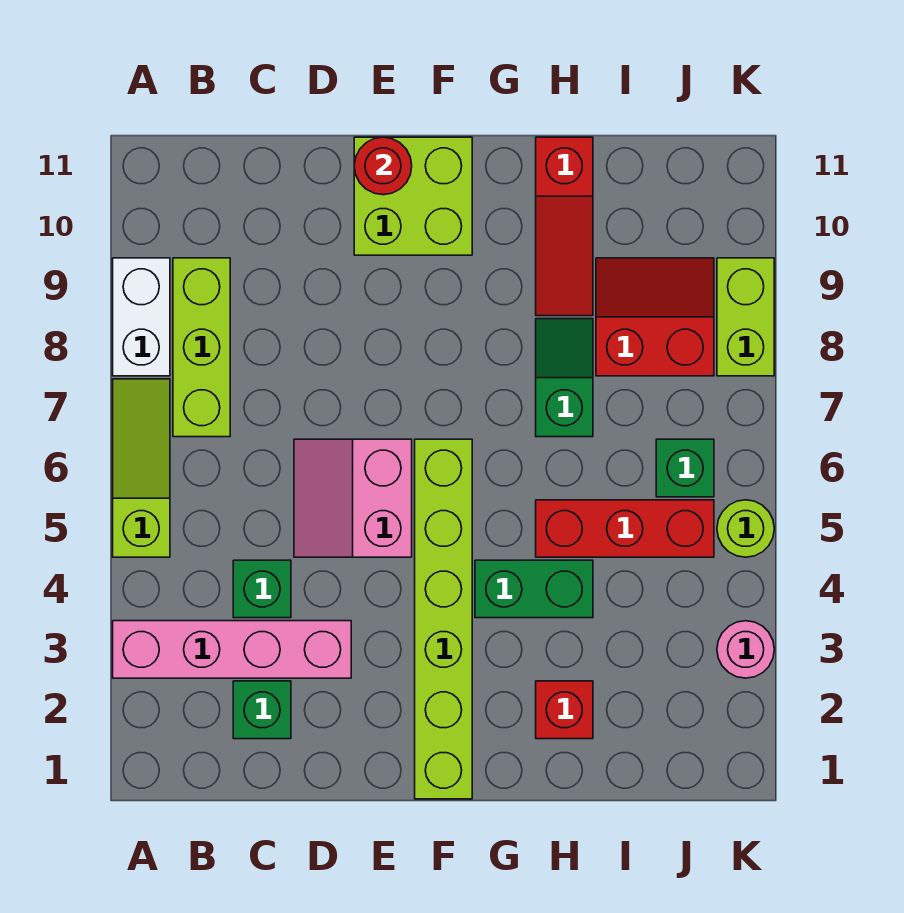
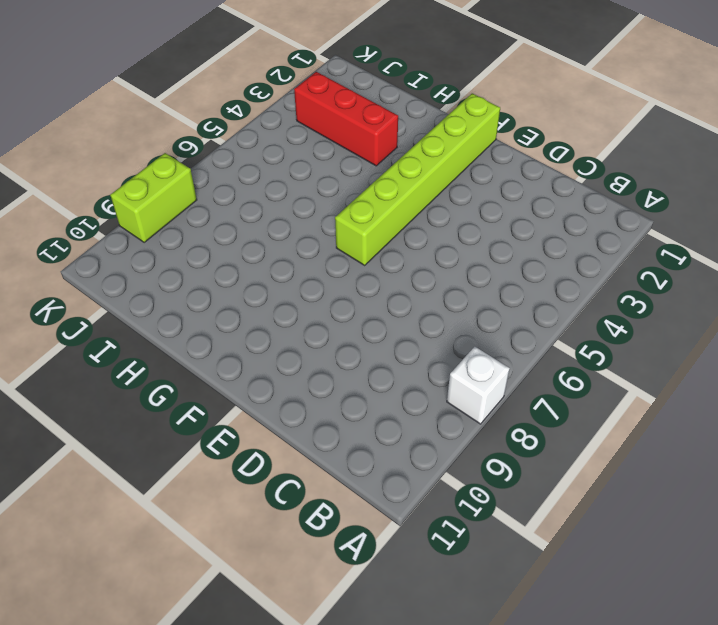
white 1x1 brick [447,347,510,424] -> white 1x2 brick [113,258,170,376]
red 1x3 brick [294,72,398,166] -> red 1x3 brick moved to [536,500,714,557]
none -> pink 1x4 brick [113,621,351,678]
none -> lime 1x3 slope [113,379,170,557]
none -> lime 1x3 brick [173,258,230,437]

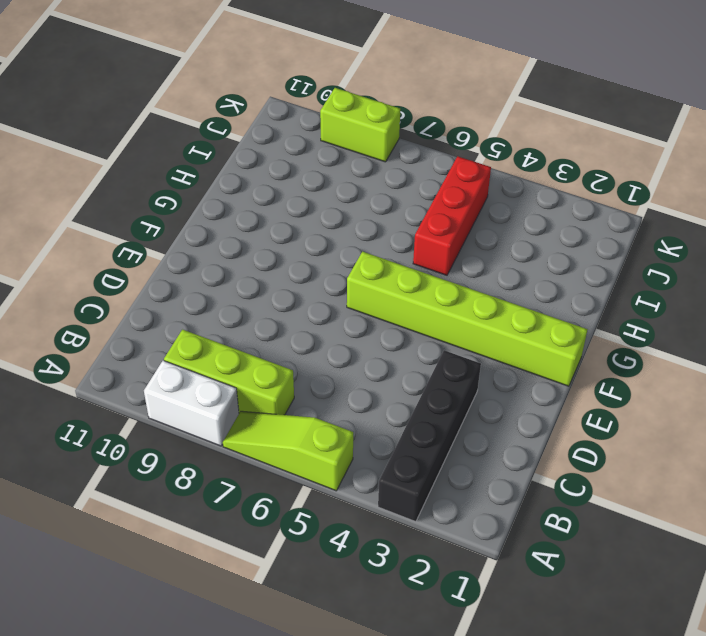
black 1x4 brick [378,350,481,522] -> pink 1x4 brick [113,621,351,678]
none -> green 1x1 brick [233,681,291,739]
none -> green 1x1 brick [233,560,291,618]
none -> pink 2x2 slope [294,439,412,557]

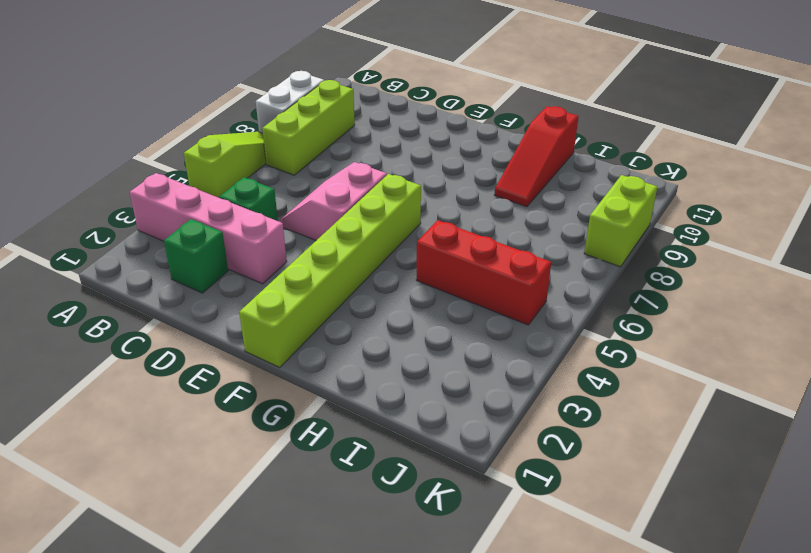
none -> lime 2x2 brick [354,137,472,255]
none -> green 1x2 brick [475,560,593,618]
none -> red 1x1 brick [536,681,593,739]

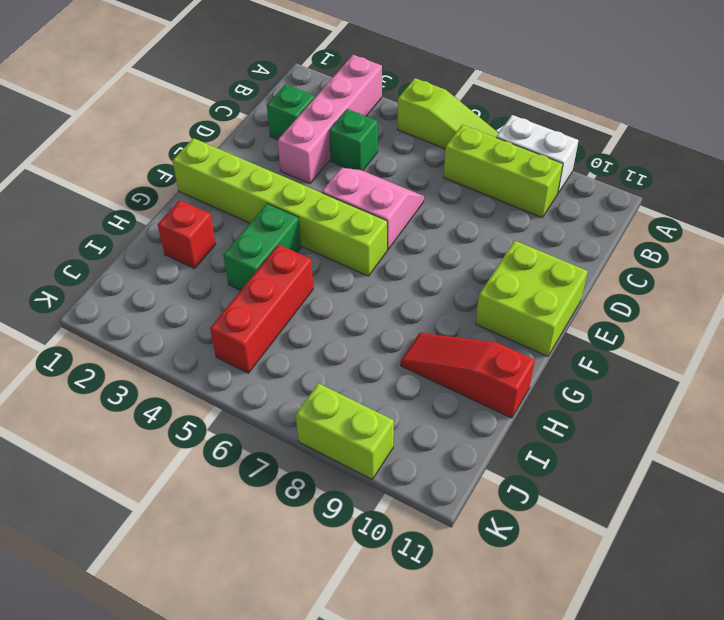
none -> green 1x2 slope [536,319,593,437]
none -> red 2x2 slope [596,258,714,376]
none -> green 1x1 brick [656,439,714,497]

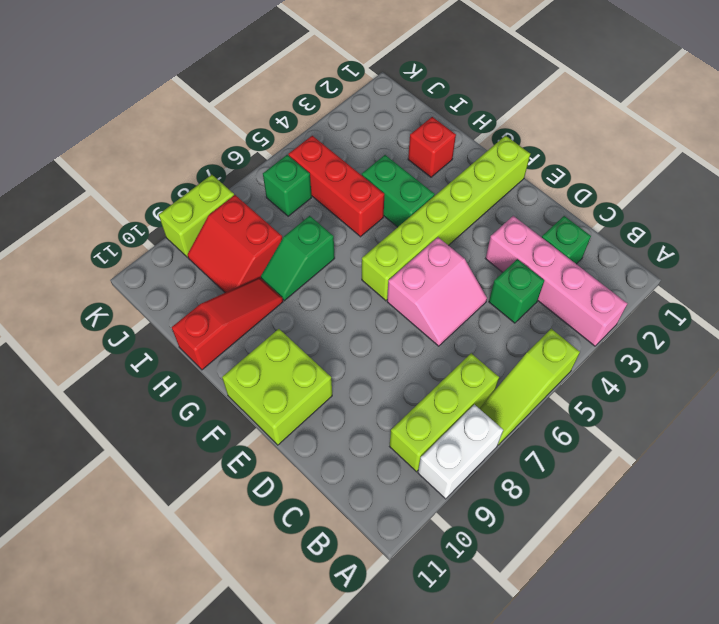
none -> pink 1x1 round brick [717,621,774,678]
none -> lime 1x1 round brick [717,500,774,557]
none -> red 1x1 round brick [354,137,412,195]

